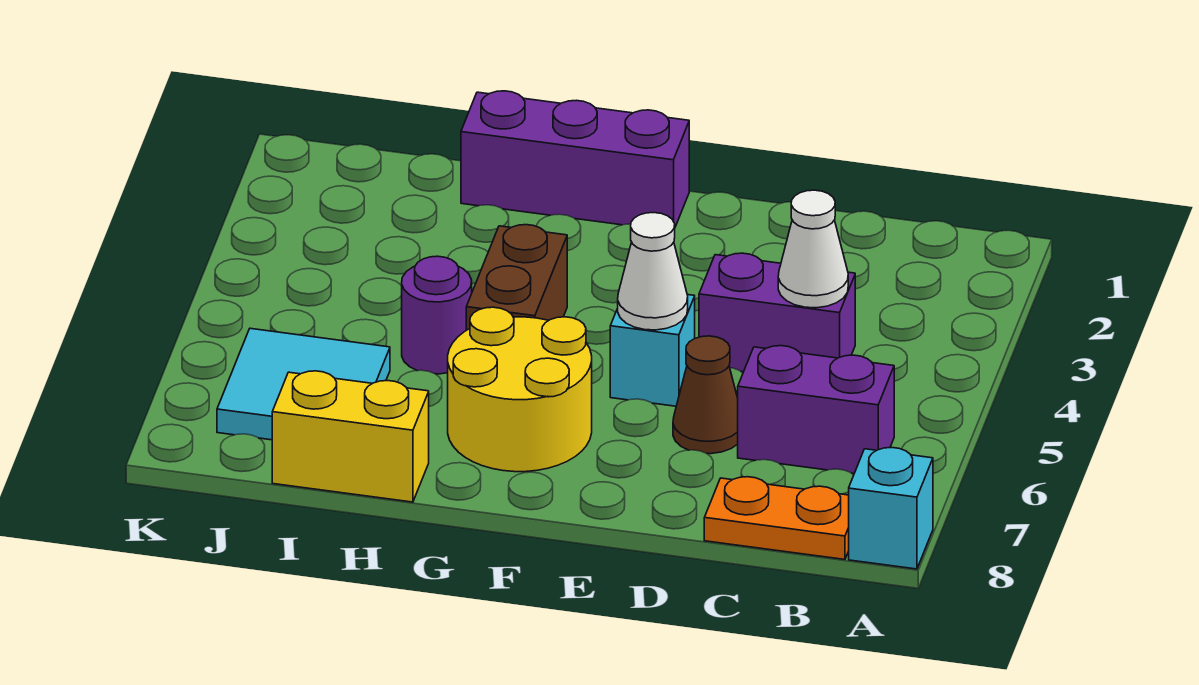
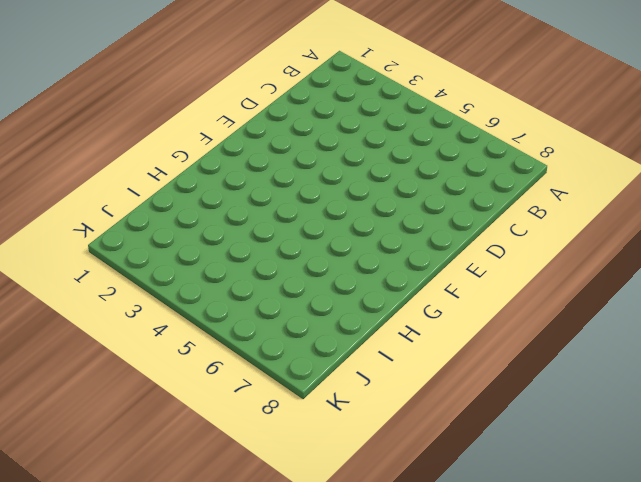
none -> cyan 1x1 brick [849,448,933,569]
none -> purple 1x2 brick [738,346,894,474]
none -> orange 1x2 plate [704,477,849,560]

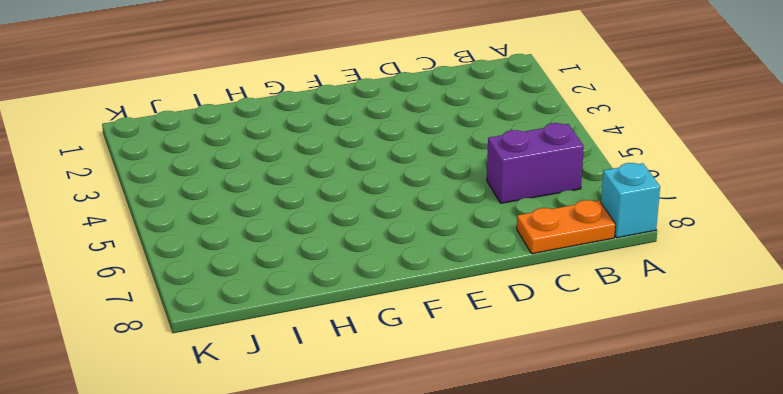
none -> purple 1x2 brick [699,253,855,372]
none -> brown 1x1 cone [673,336,738,454]
none -> cyan 1x1 brick [610,295,695,406]

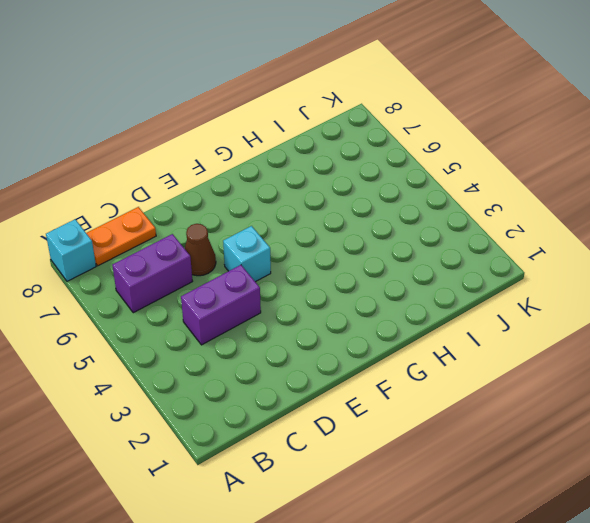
none -> purple 1x3 brick [461,91,689,227]
none -> yellow 2x2 round brick [448,307,592,472]
none -> brown 1x2 brick [466,225,567,330]

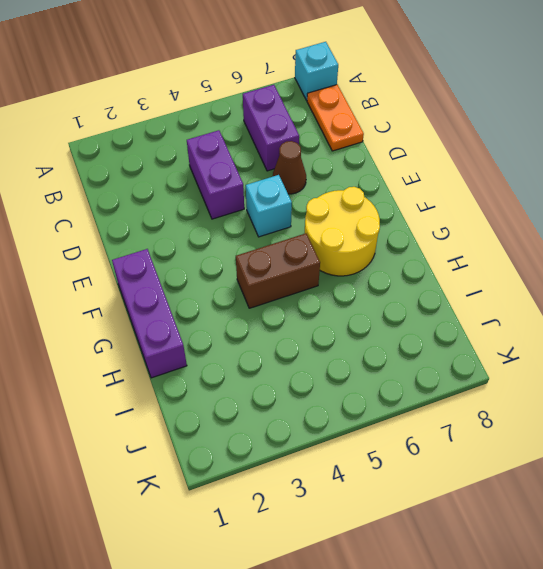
none -> purple 1x1 round brick [402,256,472,374]
none -> yellow 1x2 brick [272,371,429,502]
none -> cyan 2x2 tile [217,328,390,440]

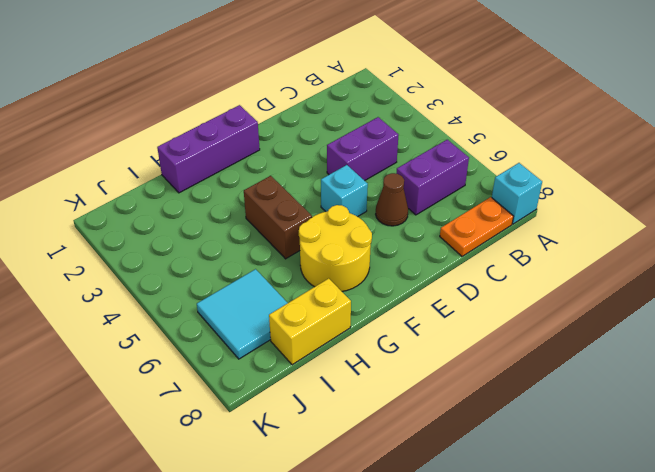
none -> purple 1x1 round brick [402,256,472,374]
none -> white 1x1 cone [778,190,848,308]
none -> white 1x1 cone [618,213,688,330]

